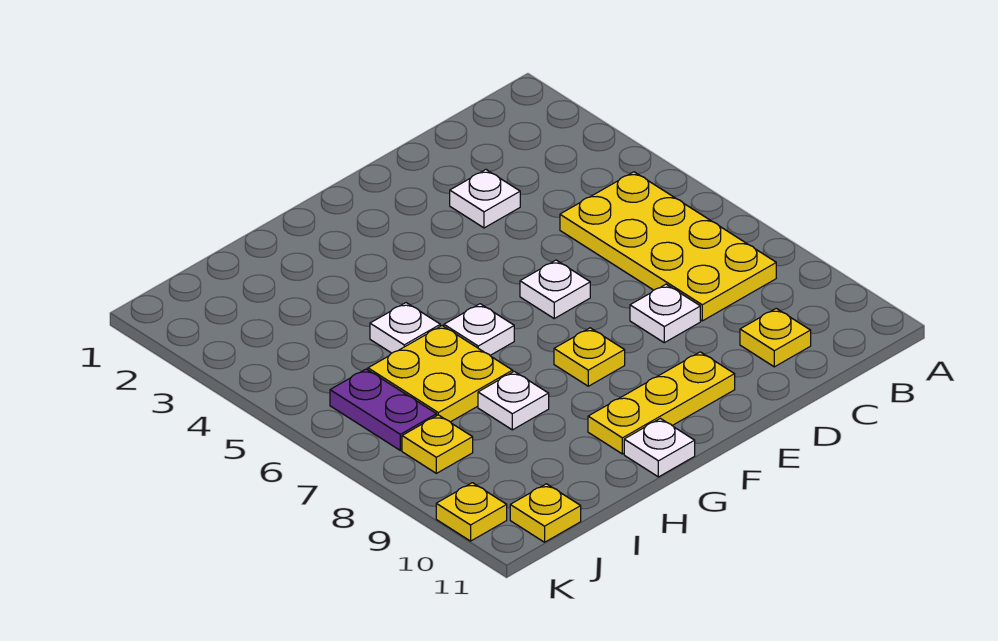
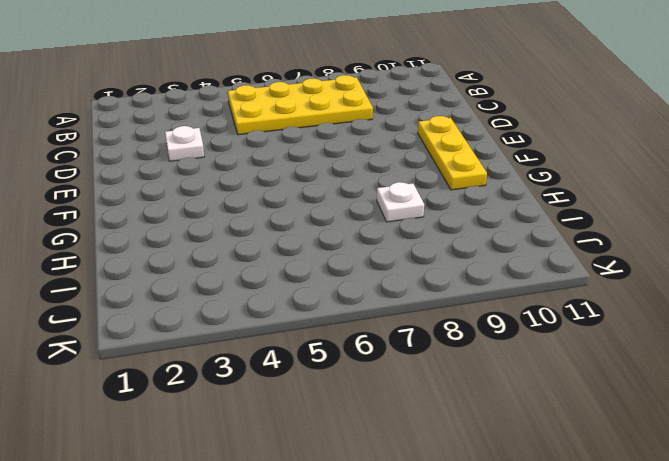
none -> yellow 1x1 plate [740,308,811,367]
none -> white 1x1 plate [630,284,700,343]
none -> white 1x1 plate [520,260,590,318]

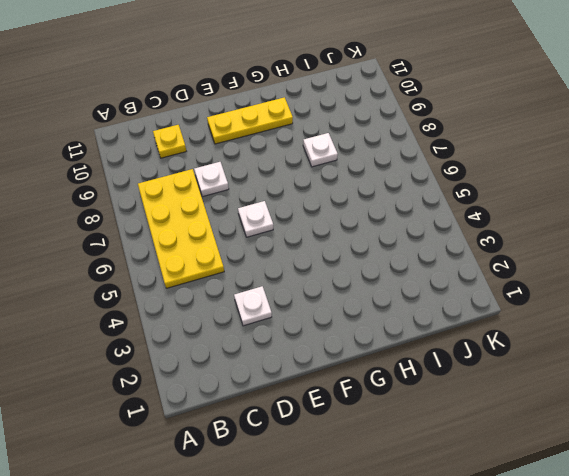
none -> yellow 1x1 plate [554,328,625,386]
none -> white 1x1 plate [444,304,514,355]
none -> white 1x1 plate [624,418,695,477]

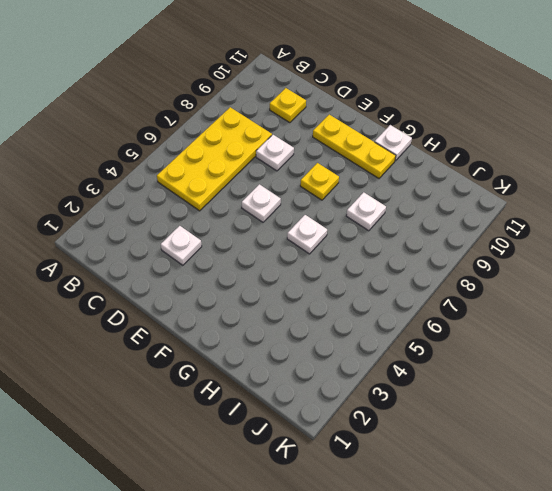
none -> white 1x1 plate [370,303,440,353]
none -> yellow 2x2 plate [368,326,513,422]
none -> purple 1x2 plate [330,369,437,450]

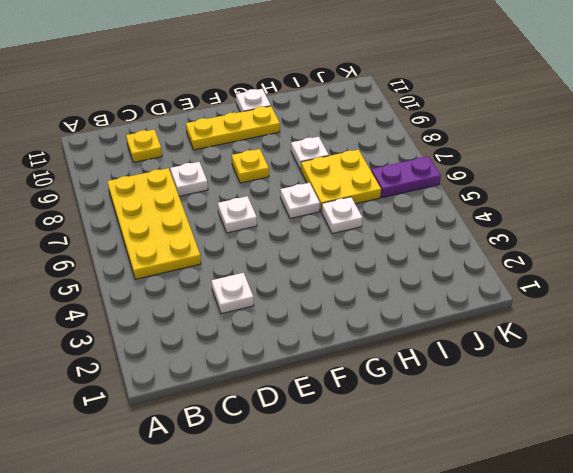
purple 1x2 plate [371,156,441,198] -> purple 1x2 plate turned to [330,369,437,450]
none -> yellow 1x1 plate [402,415,473,473]
none -> yellow 1x1 plate [510,484,581,542]
none -> yellow 1x1 plate [436,483,507,541]

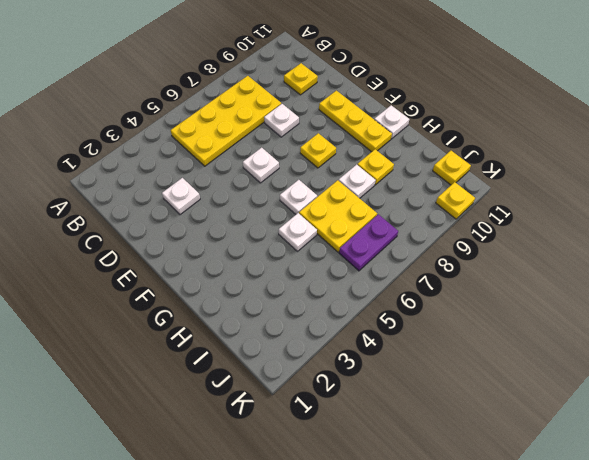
yellow 1x1 plate [357,149,394,185] -> yellow 1x1 plate moved to [402,415,473,473]

